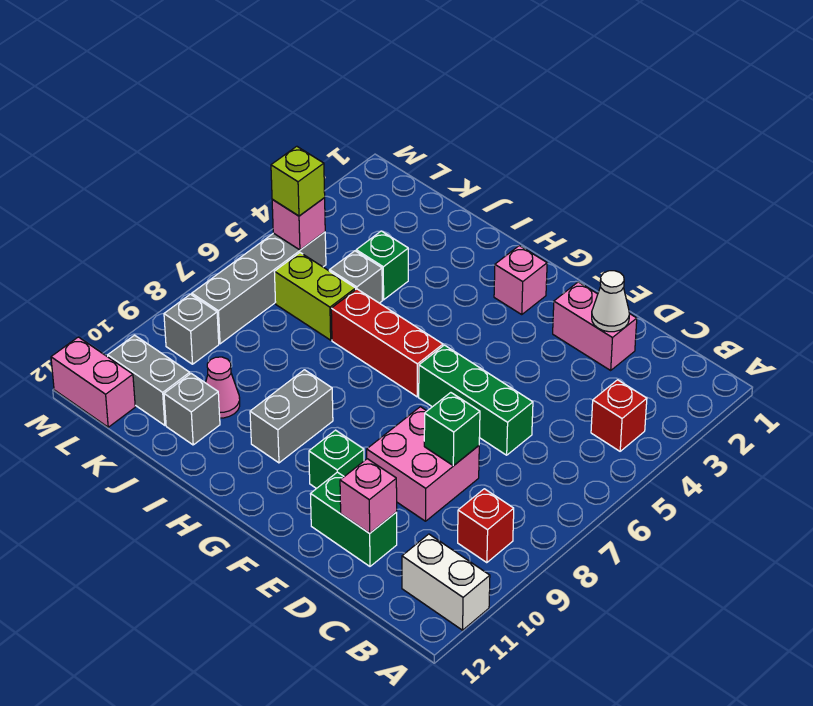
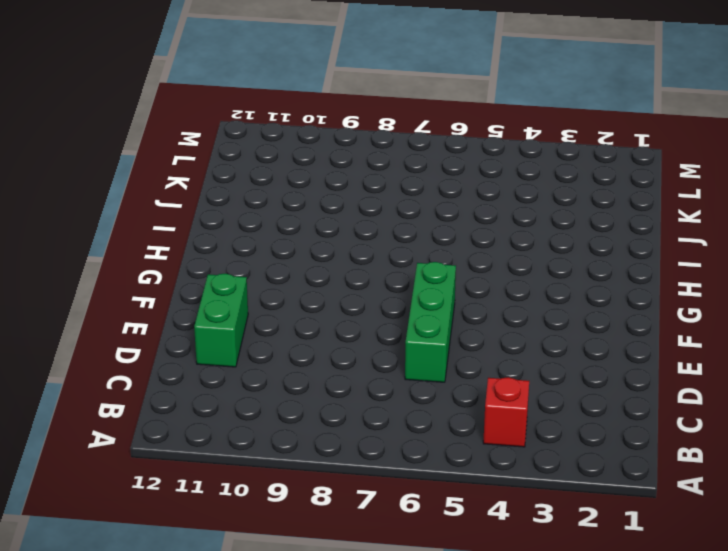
none -> white 1x2 brick [402,534,490,630]
none -> red 1x1 brick [458,489,514,563]
none -> pink 1x2 brick [553,282,637,370]

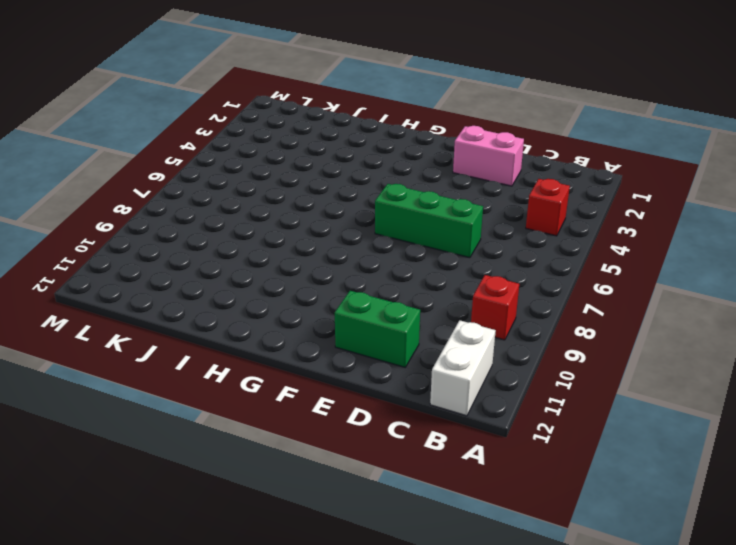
white 1x2 brick [430,320,496,416] -> white 1x2 brick turned to [402,534,490,630]
none -> pink 2x2 brick [367,407,479,521]
none -> green 1x1 brick [309,430,364,489]
none -> pink 1x1 brick [494,246,547,314]

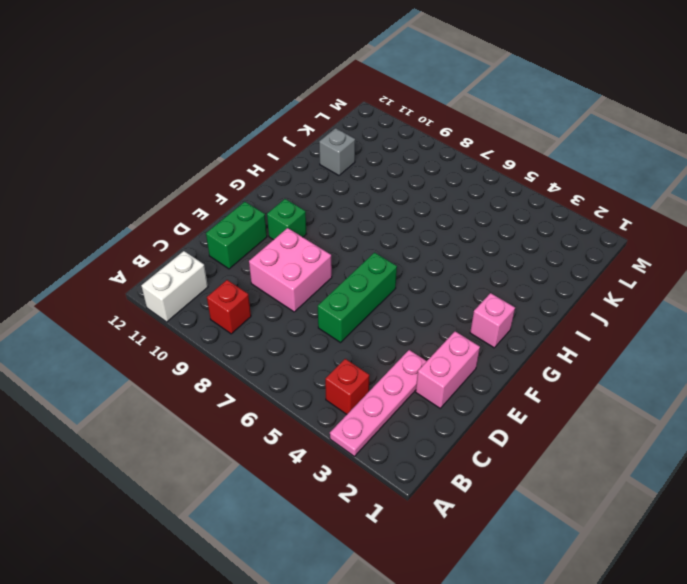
pink 1x4 plate [330,350,427,456] -> none
none -> red 1x3 brick [331,289,443,397]
none -> grey 1x2 brick [250,370,333,463]
none -> green 1x1 brick [356,231,408,300]

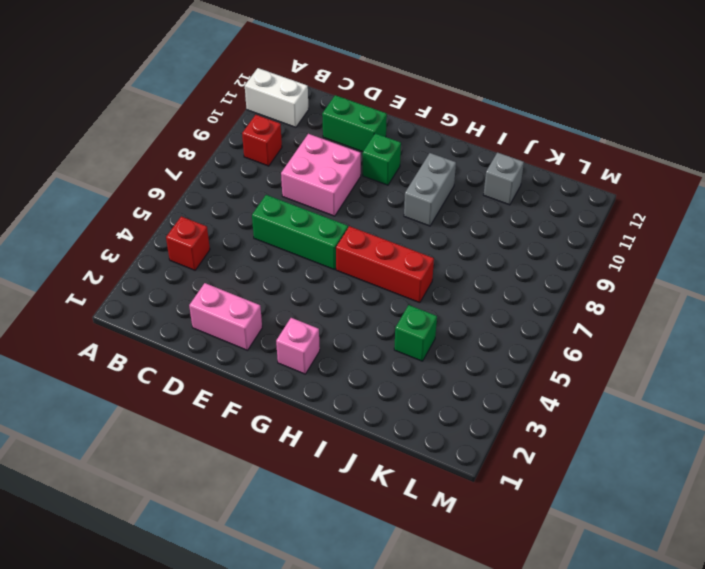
none -> grey 1x1 brick [330,251,382,303]
none -> lime 1x2 brick [275,253,356,340]
none -> pink 1x1 cone [206,357,240,418]

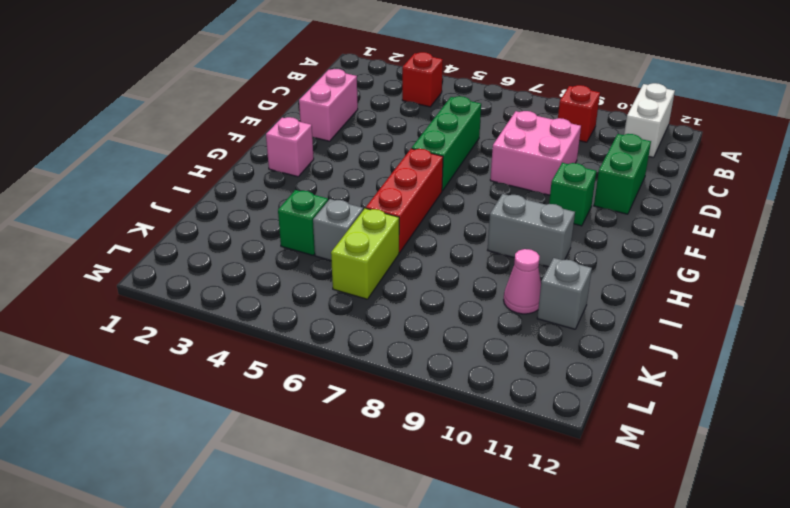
none -> grey 1x2 brick [108,335,190,425]
none -> grey 1x4 brick [192,232,326,344]
none -> grey 1x1 brick [164,294,219,364]

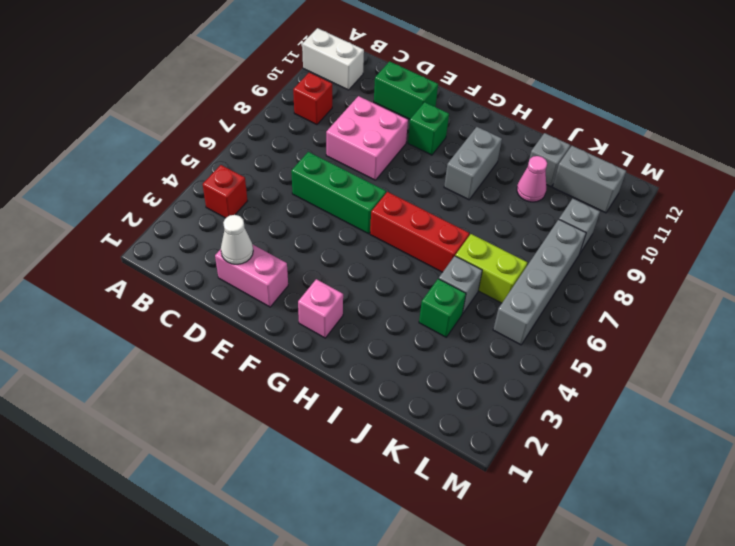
none -> pink 1x2 brick [51,337,135,427]
none -> green 1x1 brick [424,393,480,466]
none -> pink 1x1 brick [340,459,397,533]

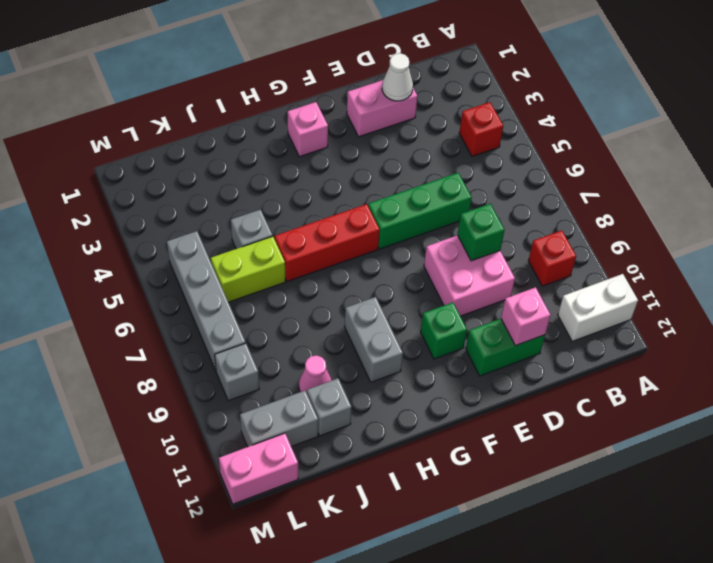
none -> green 1x1 brick [356,231,408,300]
none -> pink 1x1 brick [272,198,325,250]
none -> lime 1x1 brick [271,146,325,216]

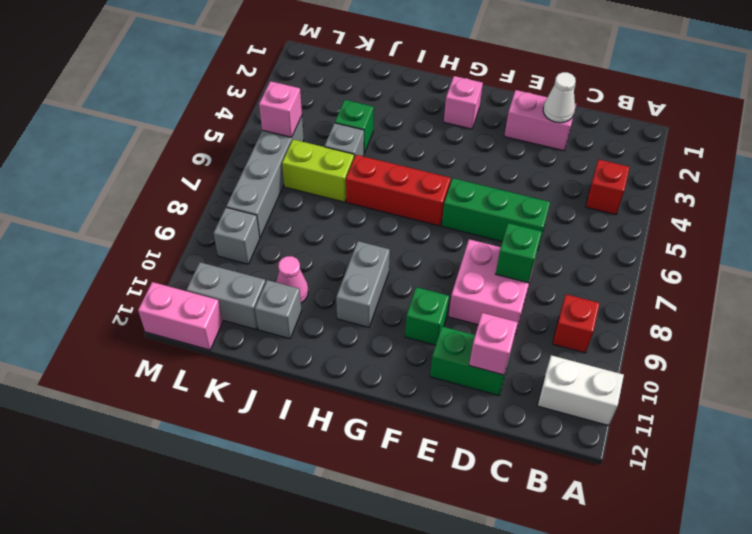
none -> lime 1x1 brick [271,146,325,216]

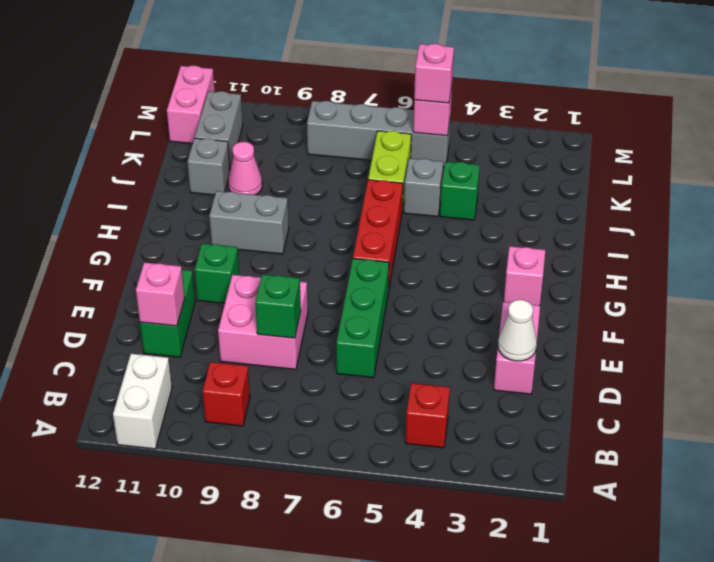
pink 1x1 brick [414,44,454,103] -> lime 1x1 brick [271,146,325,216]
none -> grey 1x1 brick [164,294,219,364]

